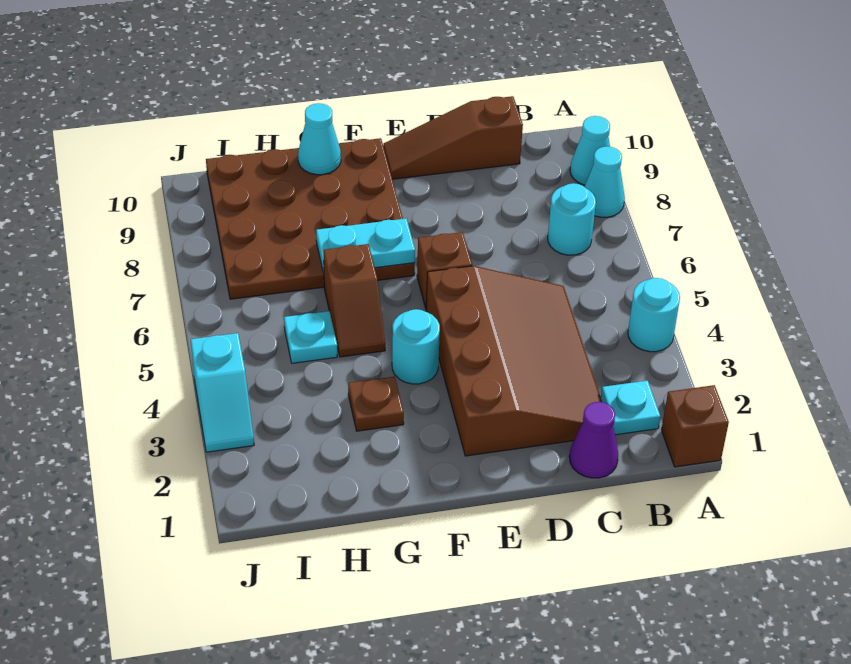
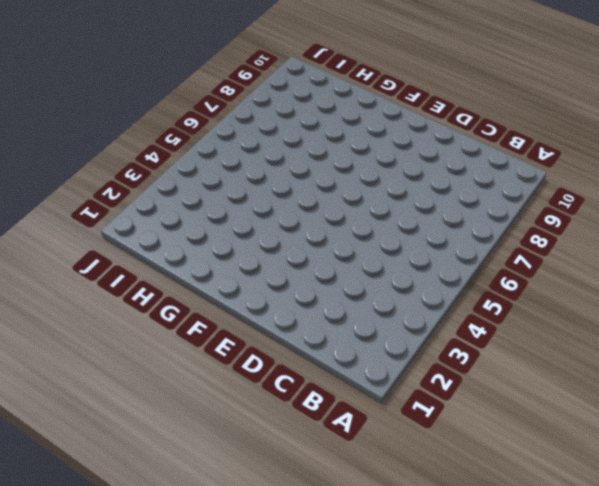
none -> brown 1x1 brick [662,385,729,467]
none -> cyan 1x1 round brick [628,278,680,352]
none -> cyan 1x1 cone [584,146,625,217]

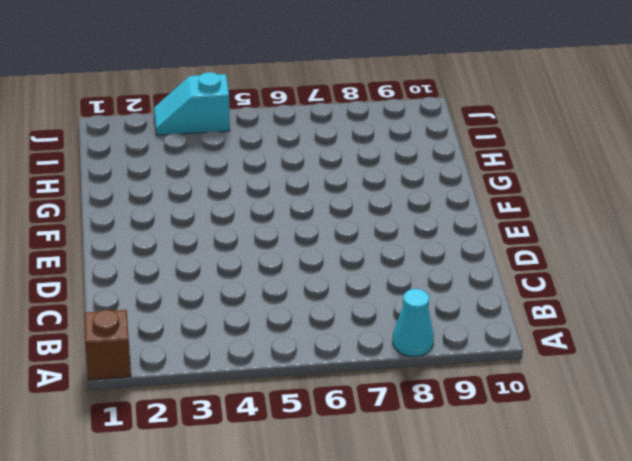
none -> cyan 1x1 round brick [628,278,680,352]
none -> cyan 1x1 cone [570,116,610,185]
none -> cyan 1x1 plate [601,381,660,435]

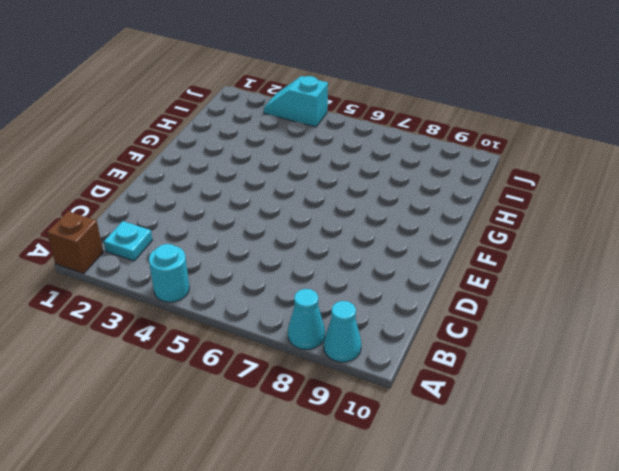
none -> cyan 1x1 round brick [548,183,596,255]
none -> purple 1x1 cone [569,402,618,478]
none -> brown 3x4 slope [426,266,602,456]

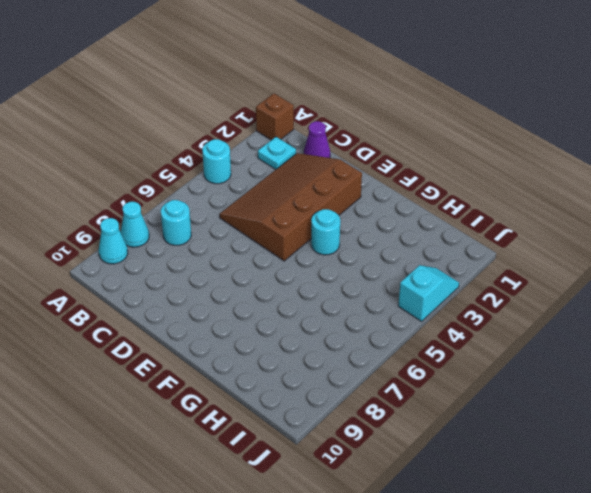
none -> brown 1x3 slope [383,96,523,179]
none -> brown 1x1 brick [417,232,472,308]
none -> brown 4x4 plate [206,138,415,299]

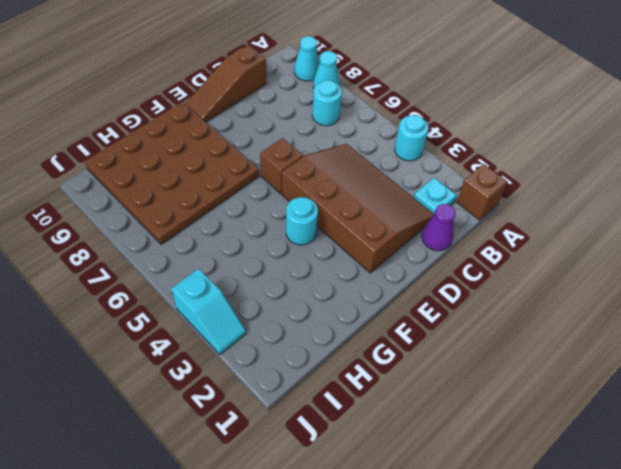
none -> brown 1x1 plate [348,377,404,431]
none -> brown 1x2 slope [323,244,385,357]
none -> cyan 1x1 plate [284,311,337,363]

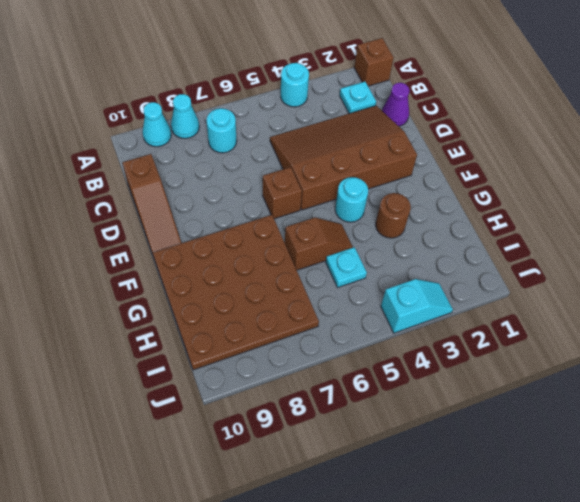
brown 1x1 round brick [376,193,411,238] -> brown 1x1 plate [348,377,404,431]
none -> cyan 1x2 plate [316,219,415,273]
none -> cyan 1x1 cone [298,103,341,175]

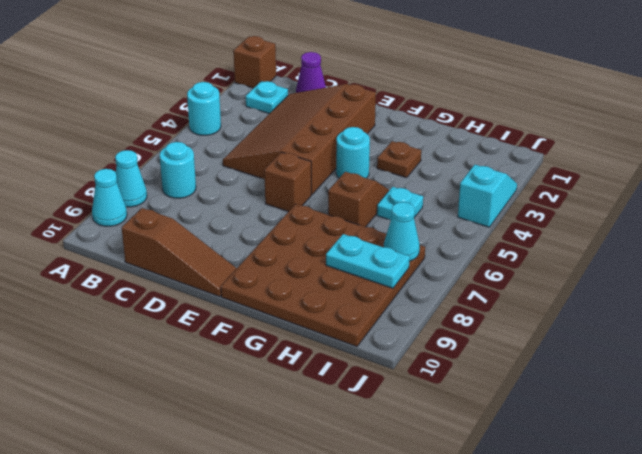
cyan 1x2 plate [326,234,410,288] -> cyan 1x2 plate moved to [316,219,415,273]
cyan 1x1 cone [384,202,420,261] -> cyan 1x1 cone moved to [298,103,341,175]

